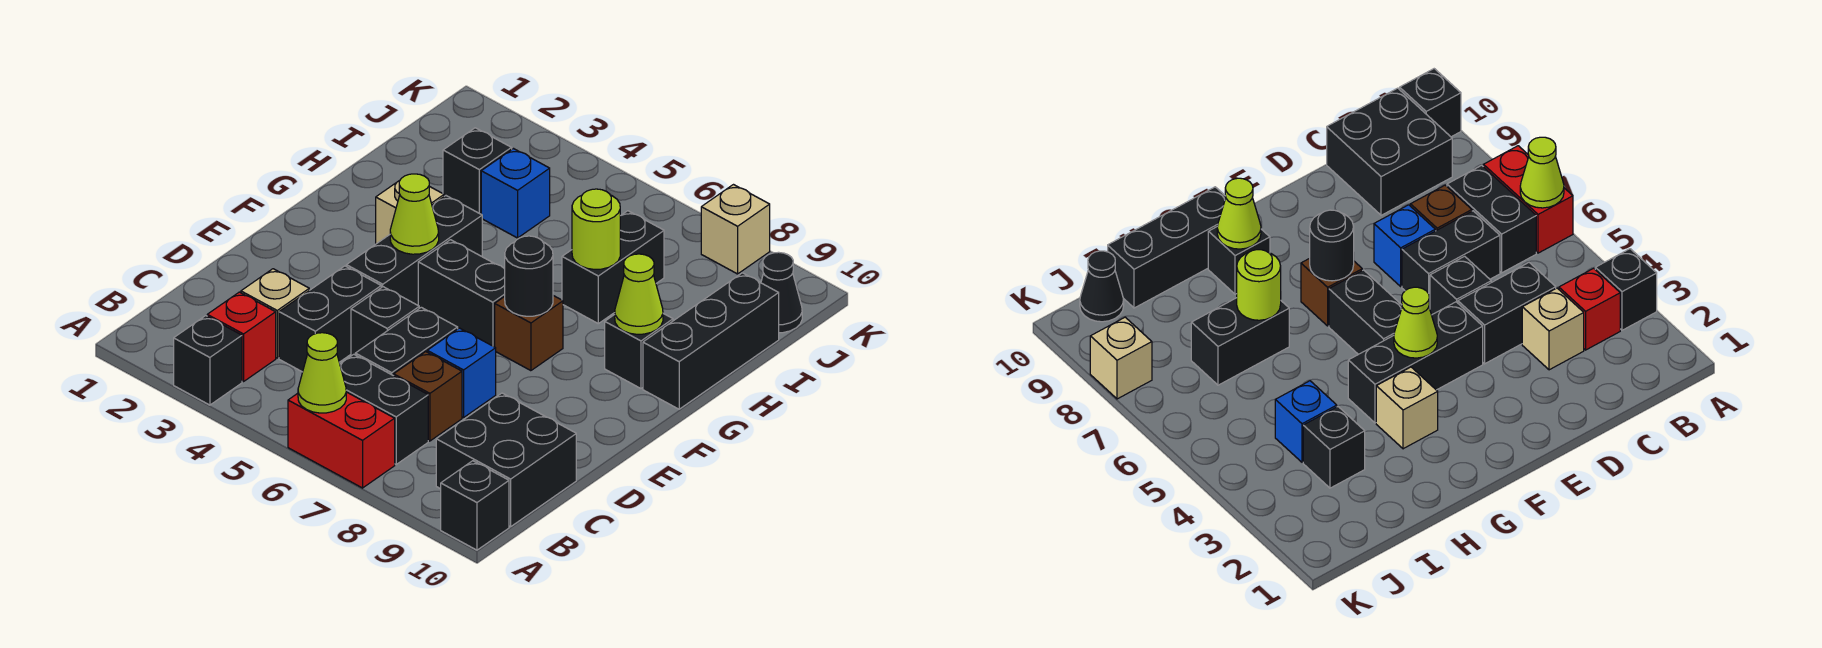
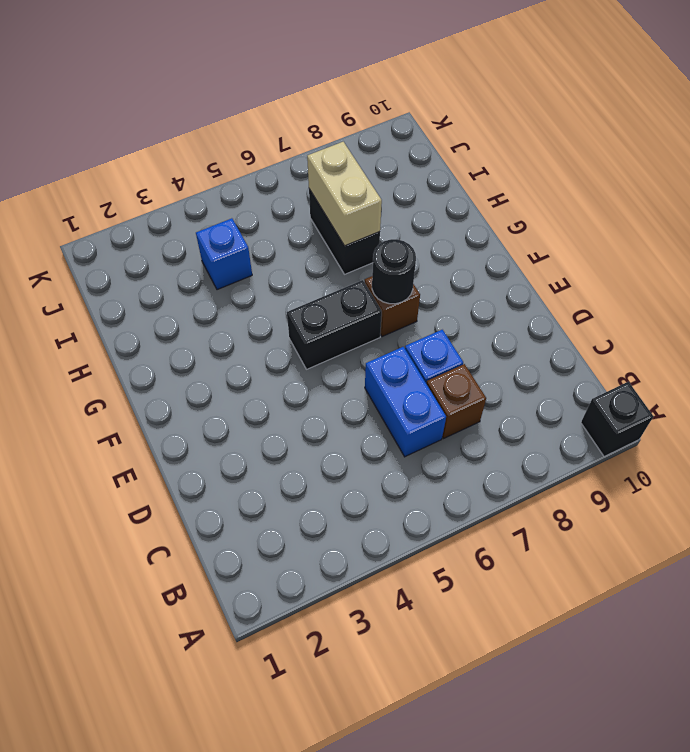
blue 1x2 brick [365,347,446,457] -> black 1x2 brick [355,307,458,376]
tan 1x2 brick [307,142,382,246] -> lime 1x1 round brick [572,189,620,269]
none -> black 1x1 brick [174,316,242,405]
none -> red 1x2 brick [288,392,395,488]
none -> red 1x1 brick [207,292,276,382]

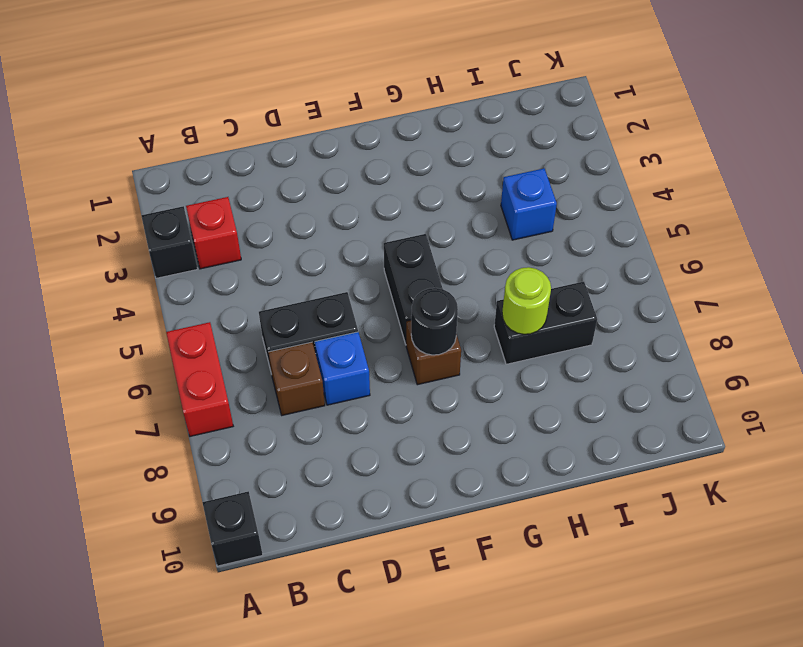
none -> black 1x2 brick [340,354,428,464]
none -> black 2x2 brick [436,393,576,527]
none -> tan 1x1 brick [241,269,309,358]

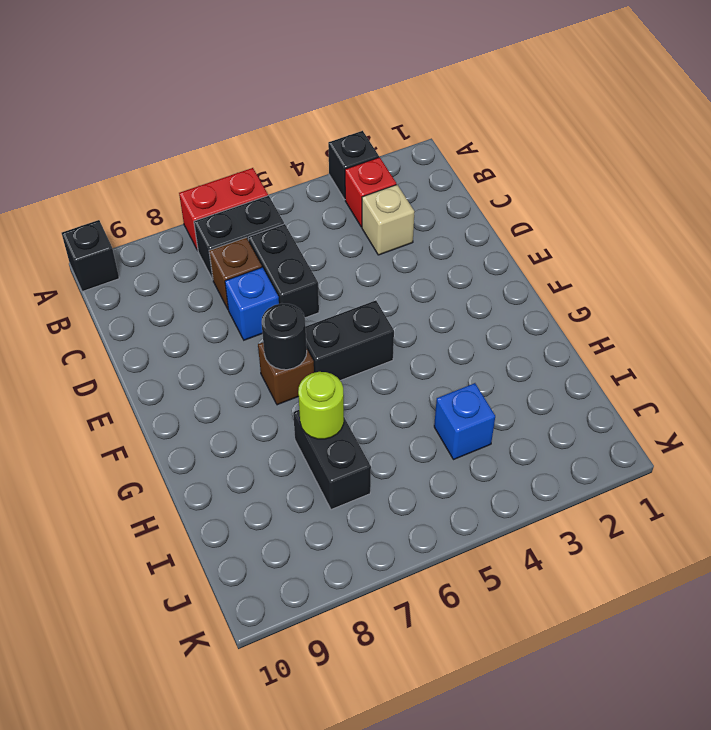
none -> black 2x2 brick [436,393,576,527]
none -> black 1x2 brick [279,266,381,372]
none -> black 1x1 brick [351,287,419,356]

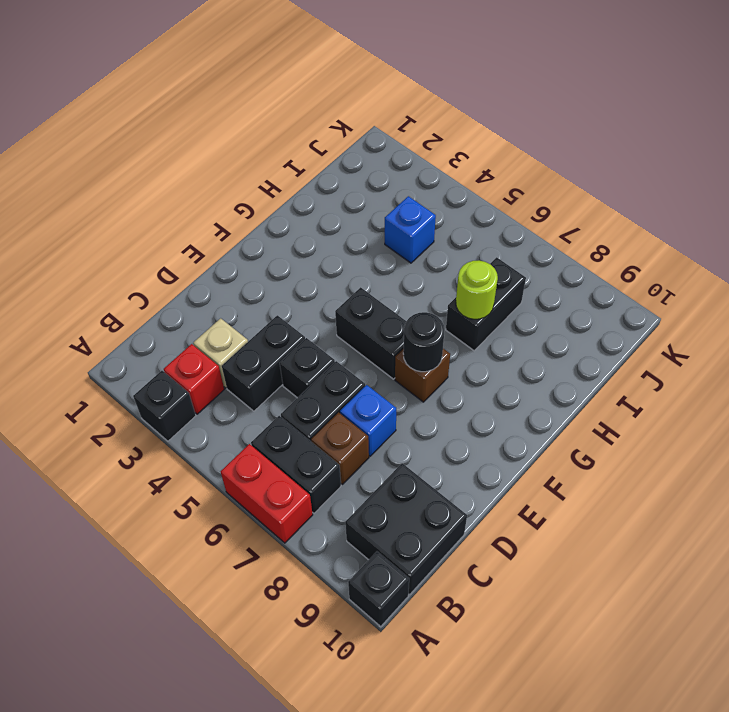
none -> black 1x3 brick [346,196,482,305]
none -> tan 1x1 brick [376,180,444,244]
none -> black 1x1 brick [605,314,673,388]

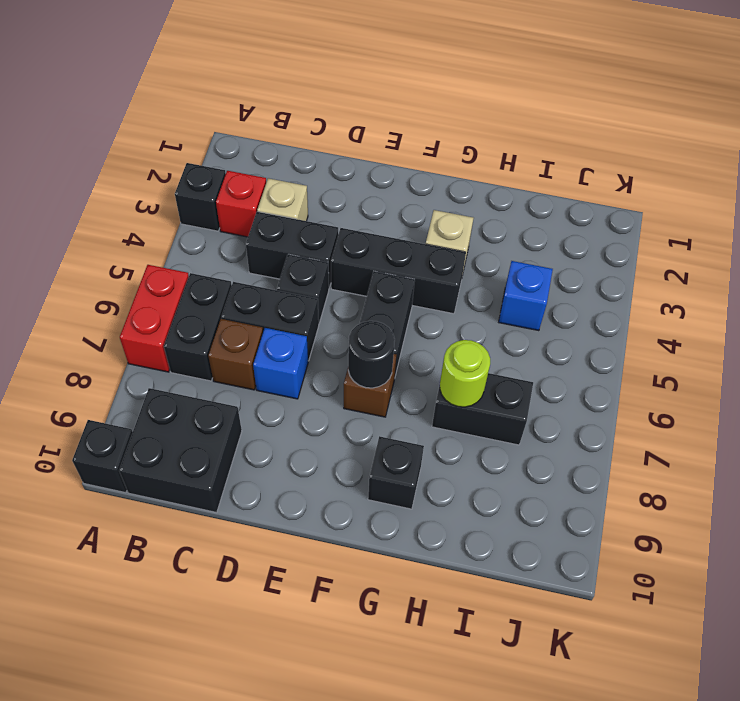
none -> black 1x3 brick [643,273,779,409]
none -> black 1x1 brick [443,128,512,214]
none -> black 1x1 cone [761,252,802,333]

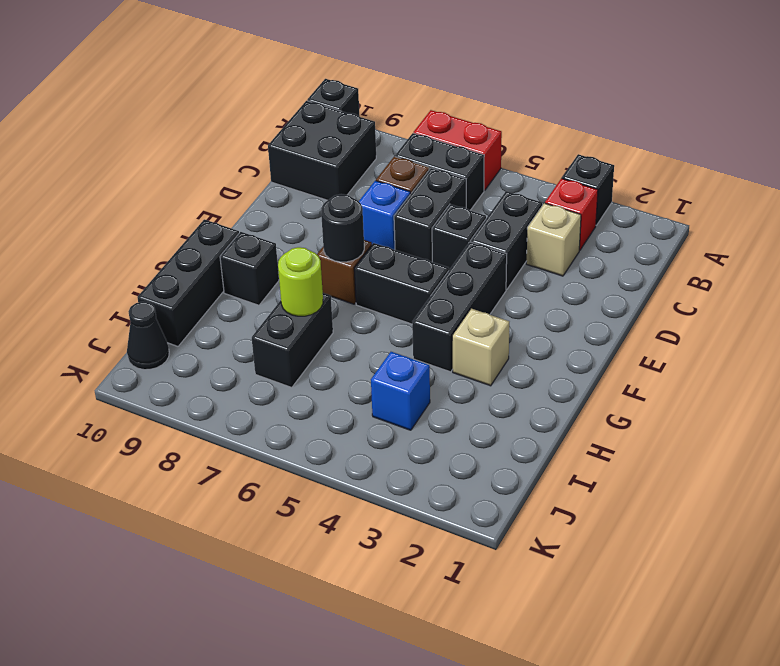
none -> black 1x1 brick [443,128,512,214]
none -> tan 1x1 brick [701,185,770,274]
none -> lime 1x1 cone [298,333,346,413]

